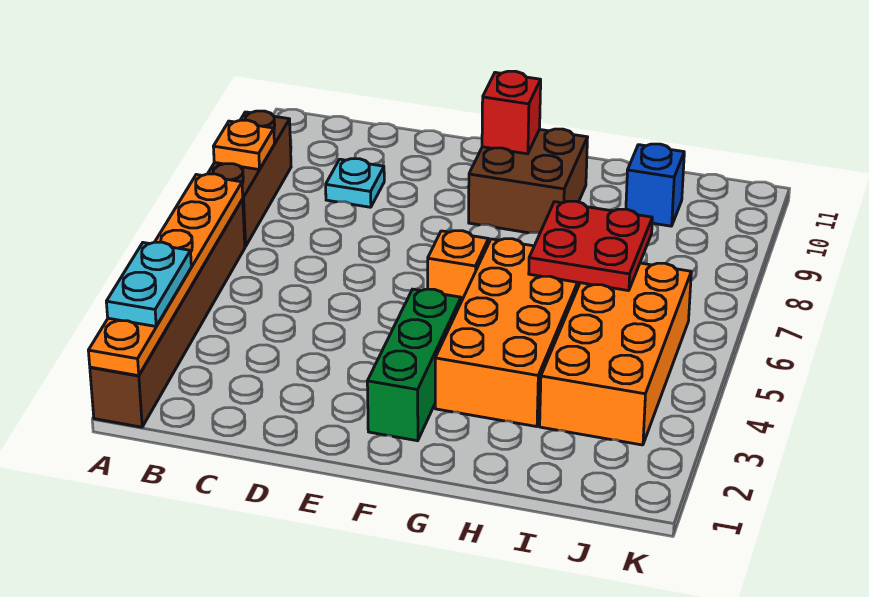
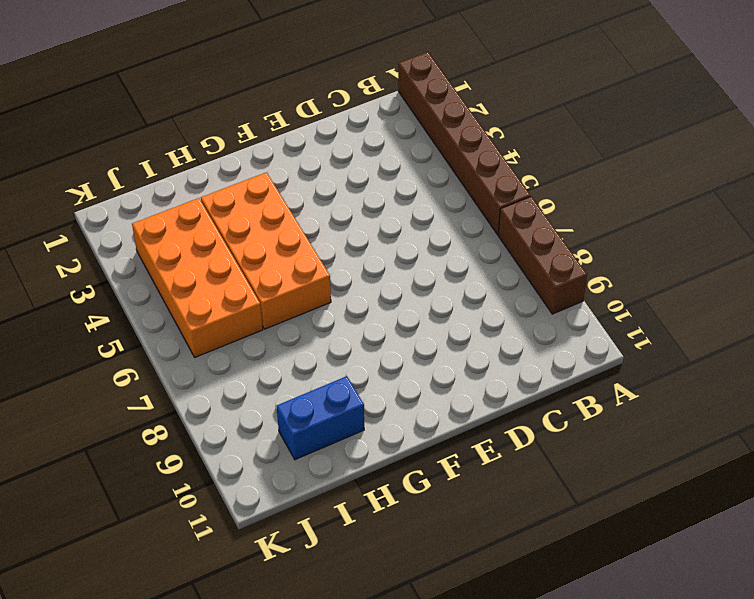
blue 1x2 brick [277,376,364,460] -> blue 1x1 brick [626,144,684,226]
none -> cyan 1x1 plate [326,159,384,207]
none -> green 1x3 brick [367,289,461,441]
none -> orange 1x1 brick [428,231,488,302]

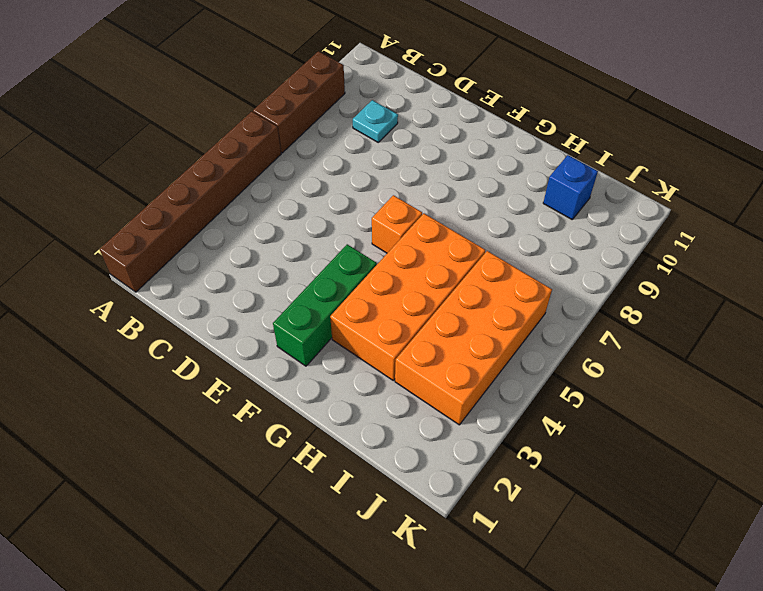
none -> brown 2x2 brick [469,129,588,233]
none -> orange 1x6 plate [88,174,243,376]
none -> orange 1x1 plate [213,120,274,170]

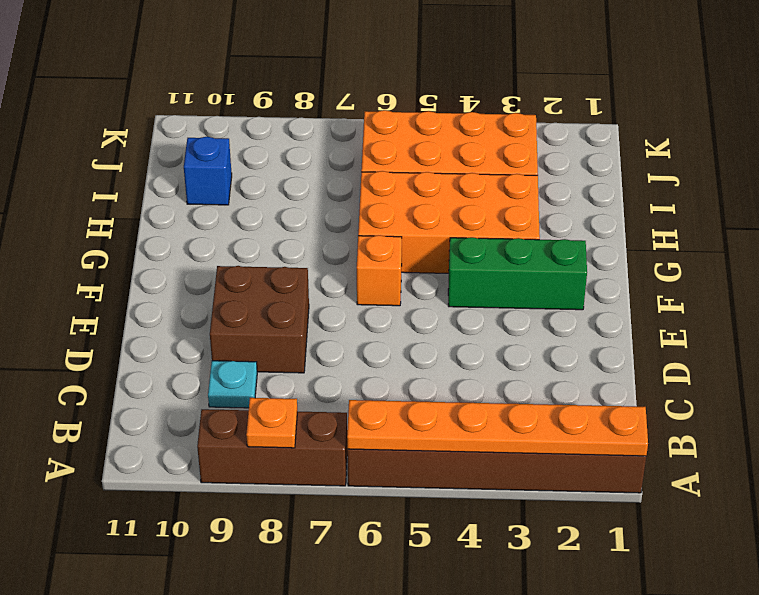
brown 2x2 brick [210,266,309,373] -> brown 2x2 brick moved to [469,129,588,233]
none -> red 1x1 brick [482,71,541,154]
none -> red 2x2 plate [529,201,652,291]
none -> cyan 1x2 plate [106,242,191,326]

